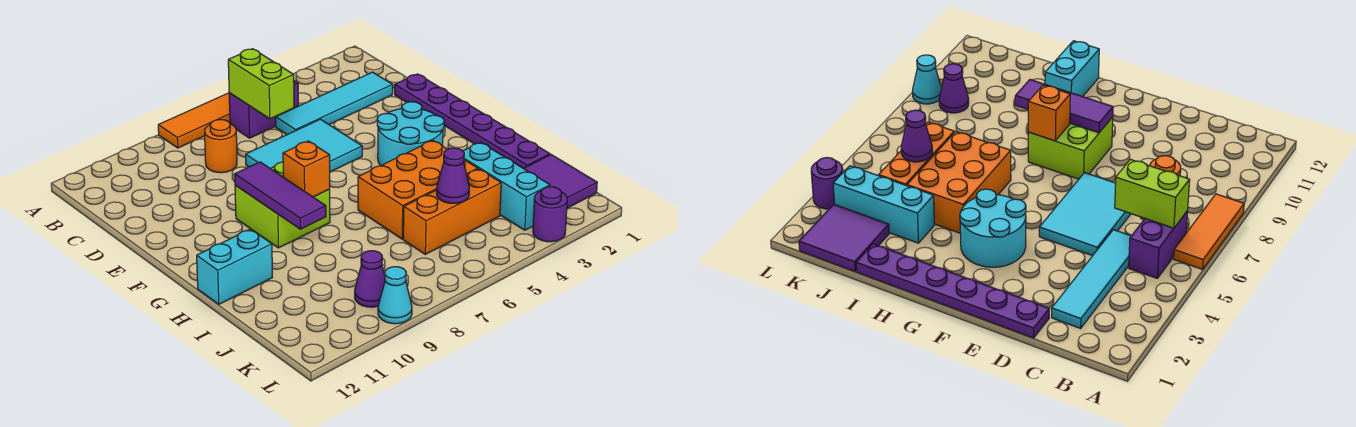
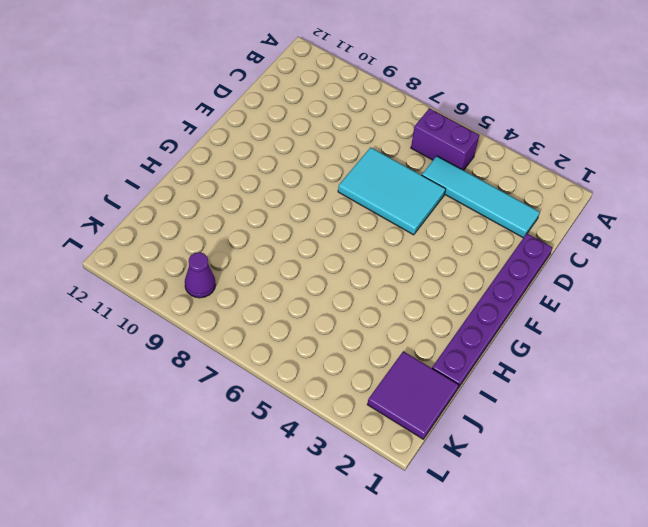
none -> orange 1x3 tile [158,93,230,148]
none -> orange 1x1 round brick [205,120,237,173]
none -> cyan 2x2 round brick [377,102,444,166]

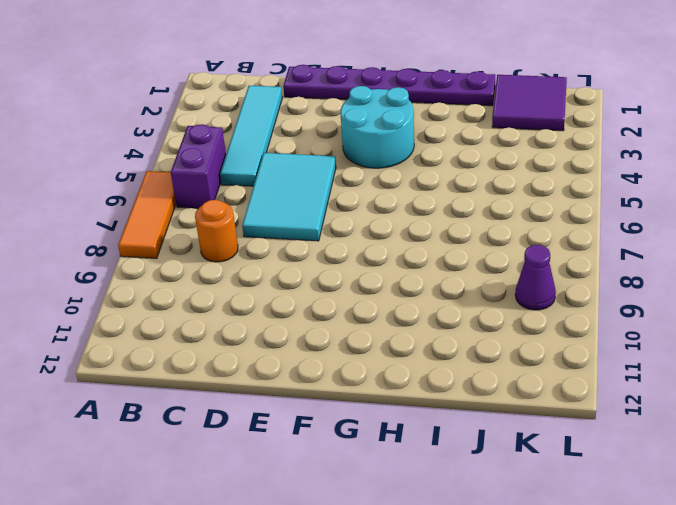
none -> lime 2x2 brick [235,162,330,248]
none -> orange 2x3 brick [358,141,478,239]
none -> cyan 1x2 brick [197,229,272,304]

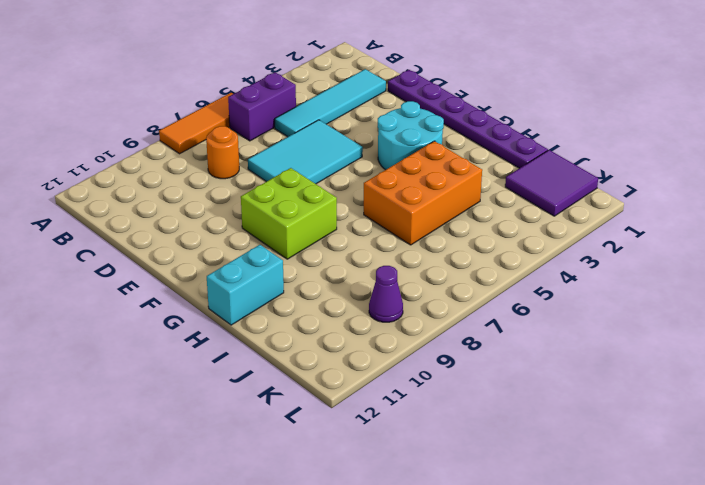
none -> cyan 1x3 brick [463,142,550,230]
none -> orange 1x3 brick [403,169,501,254]
none -> purple 1x1 round brick [533,187,567,242]

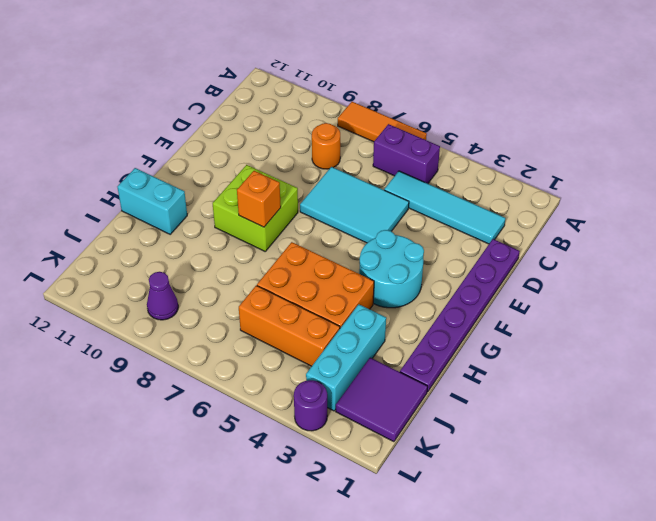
none -> cyan 1x1 cone [378,267,412,324]
none -> lime 1x2 brick [228,49,294,119]
none -> purple 1x3 tile [235,162,326,229]

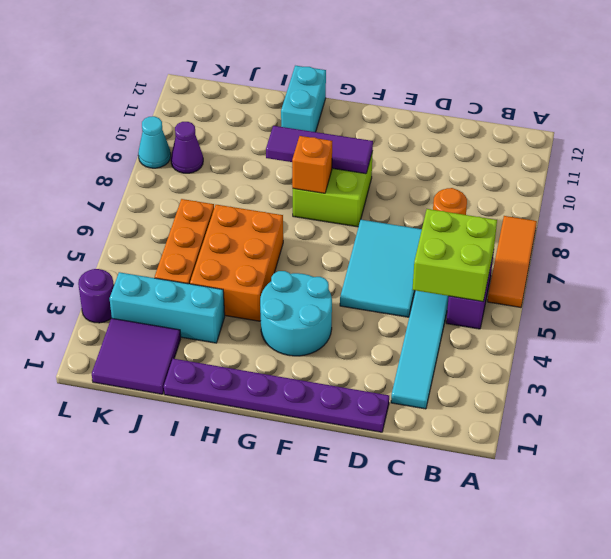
lime 2x2 brick [412,209,497,301] -> lime 1x2 brick [228,49,294,119]
none -> purple 1x1 cone [437,148,469,203]

